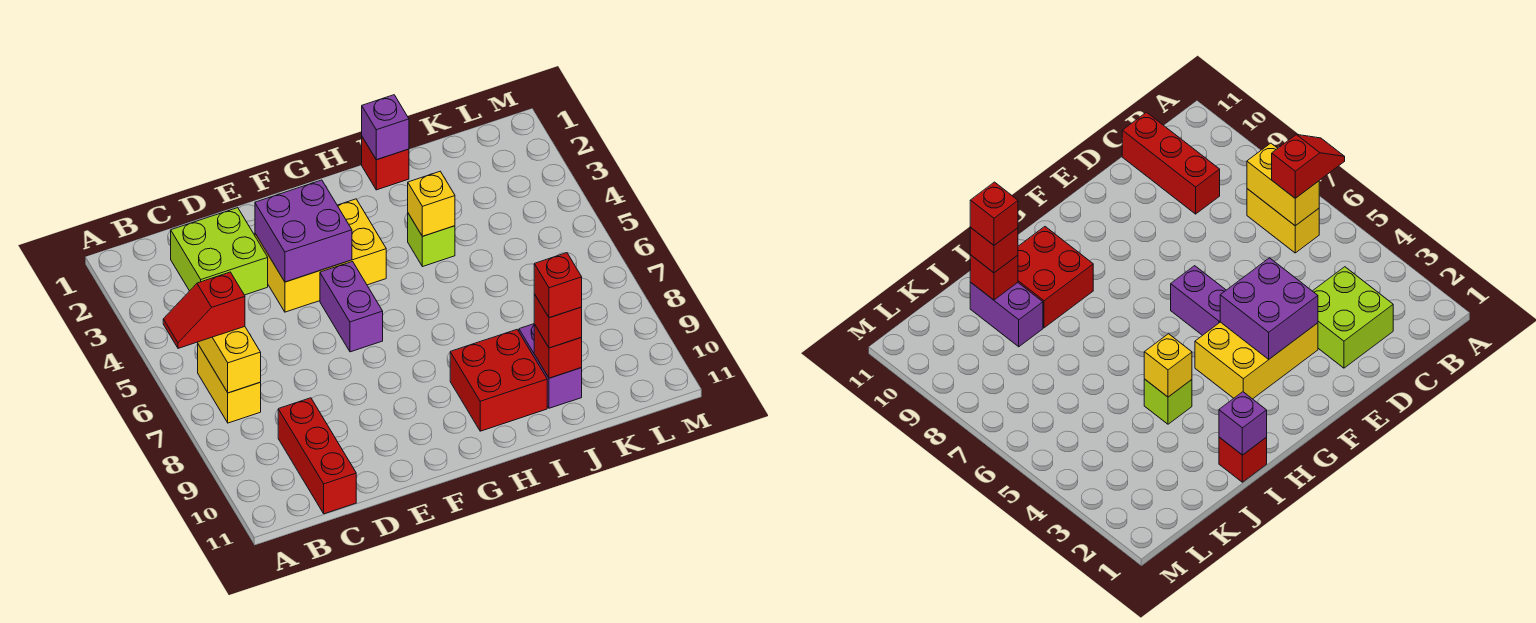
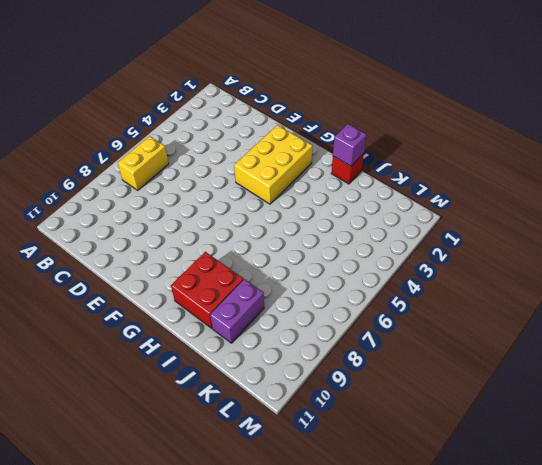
yellow 2x3 brick [234,125,313,204] -> yellow 2x3 brick turned to [255,199,386,312]
none -> lime 2x2 brick [171,208,268,295]
none -> red 1x3 brick [278,398,356,514]
none -> purple 1x2 brick [320,262,383,352]

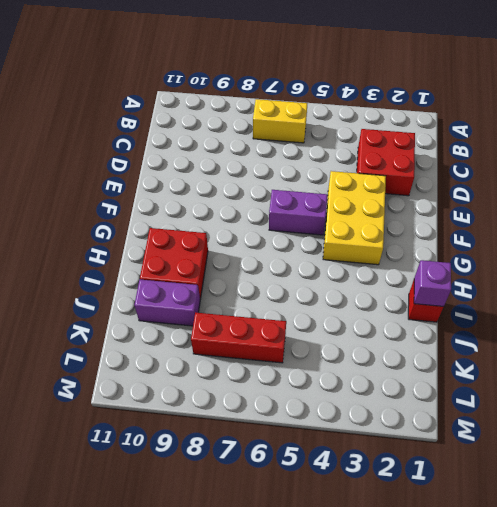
red 2x2 brick [357,129,415,196] -> lime 2x2 brick [171,208,268,295]
red 1x3 brick [191,312,286,363] -> red 1x3 brick moved to [278,398,356,514]
none -> lime 1x1 brick [408,214,455,267]
none -> yellow 1x2 brick [198,327,261,393]
none -> purple 2x2 brick [255,180,352,282]

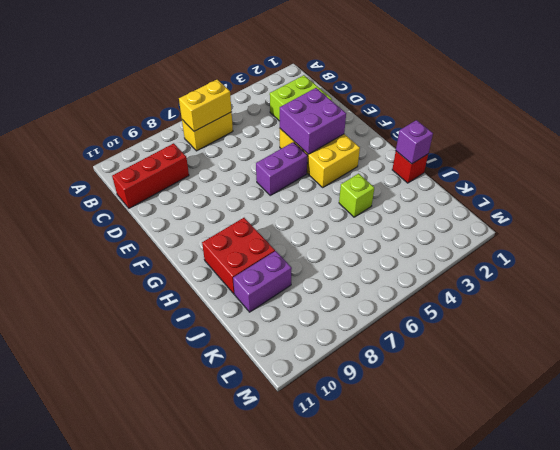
none -> yellow 1x1 brick [408,172,455,236]
none -> red 1x1 brick [534,324,582,378]
none -> red 1x2 slope [163,272,245,348]

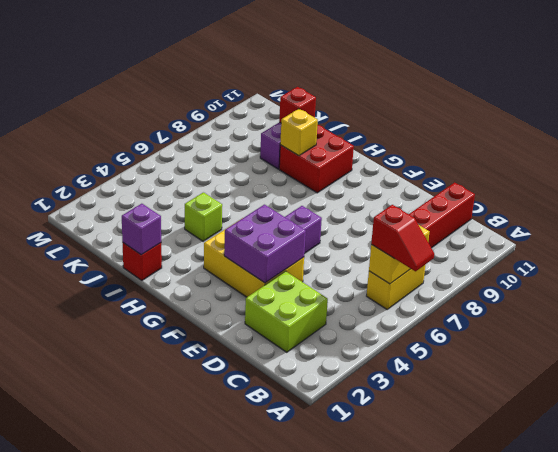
yellow 1x1 brick [280,109,318,156] -> yellow 1x1 brick moved to [408,172,455,236]
none -> red 1x1 brick [534,294,582,348]
none -> red 1x1 brick [534,253,582,318]

